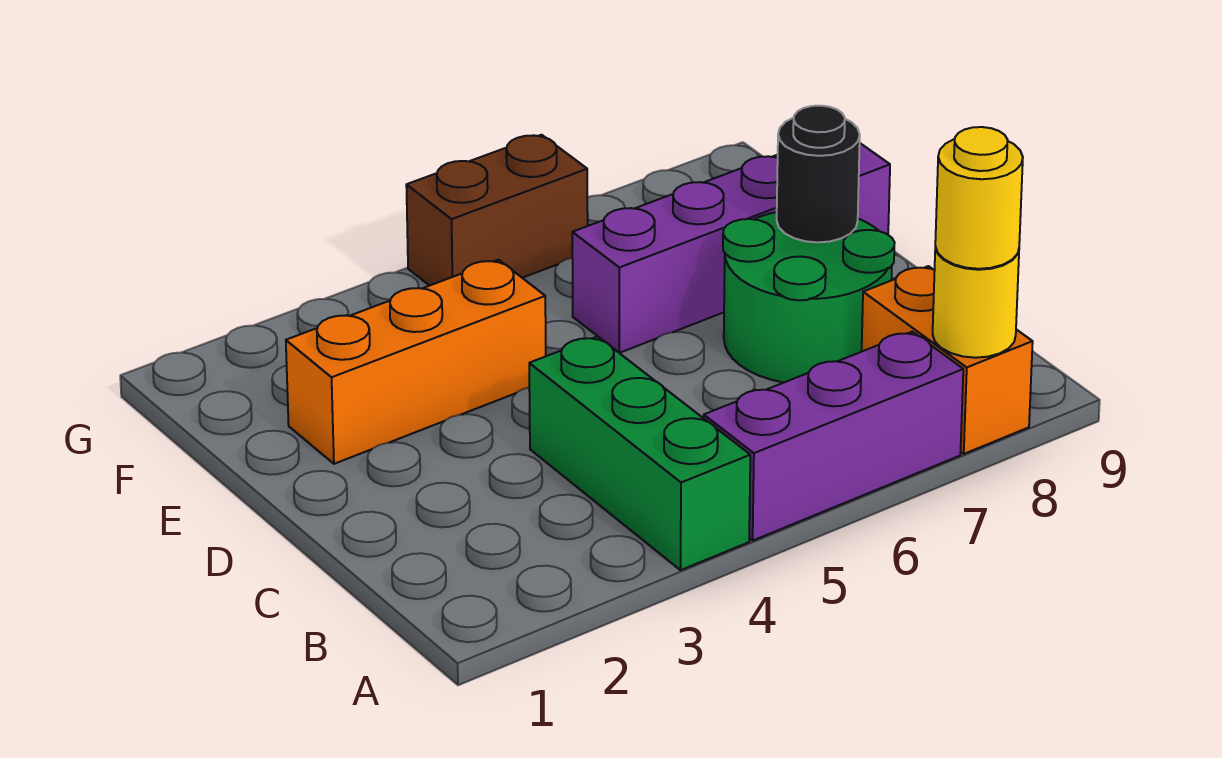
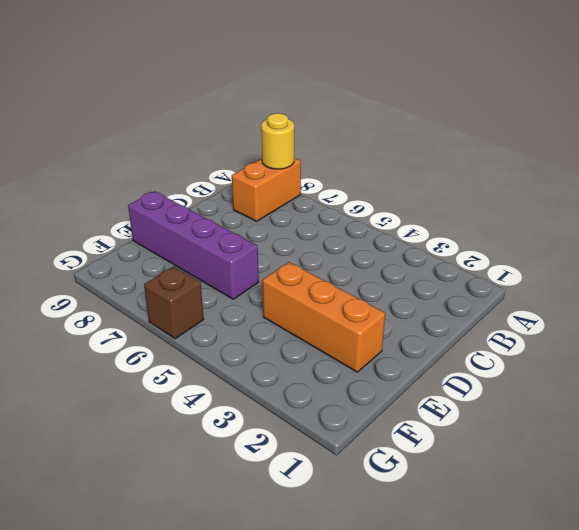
brown 1x1 brick [144,266,204,339] -> brown 1x2 brick [406,135,588,286]
none -> green 1x3 brick [529,336,750,570]
none -> purple 1x3 brick [704,332,963,540]

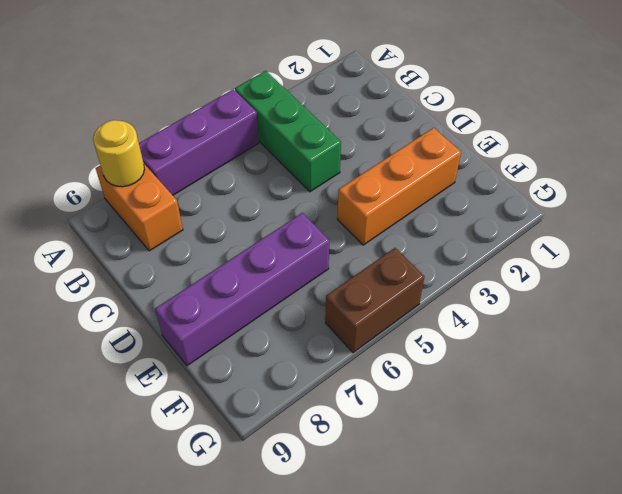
none -> green 2x2 round brick [723,212,895,382]
none -> black 1x1 round brick [777,106,860,242]

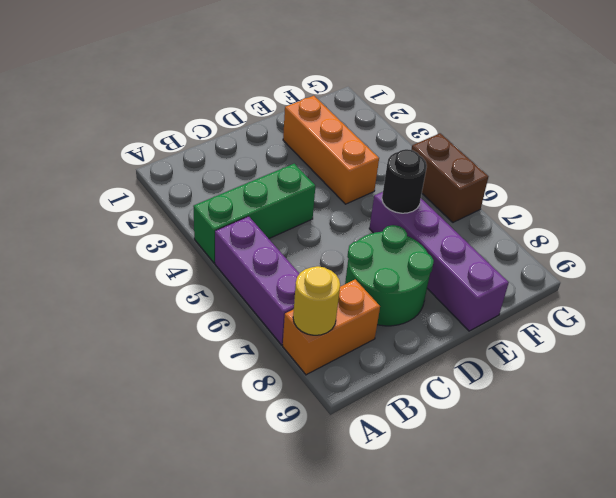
black 1x1 round brick [382,149,427,213] -> black 1x1 round brick moved to [777,106,860,242]
none -> yellow 1x1 round brick [935,127,1023,269]

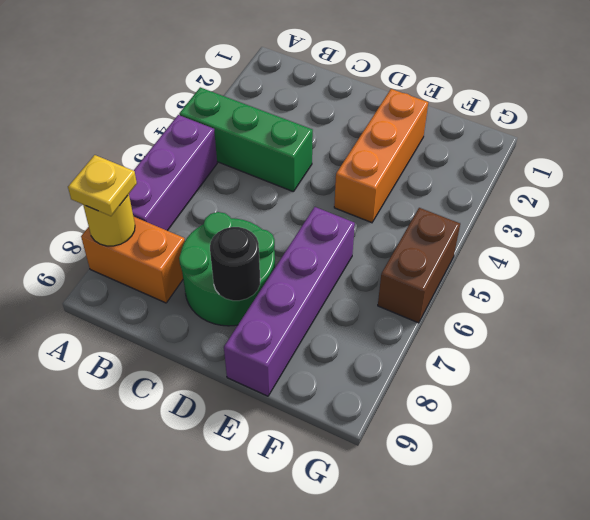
yellow 1x1 plate [68,155,137,216] -> yellow 1x1 round brick [935,127,1023,269]

